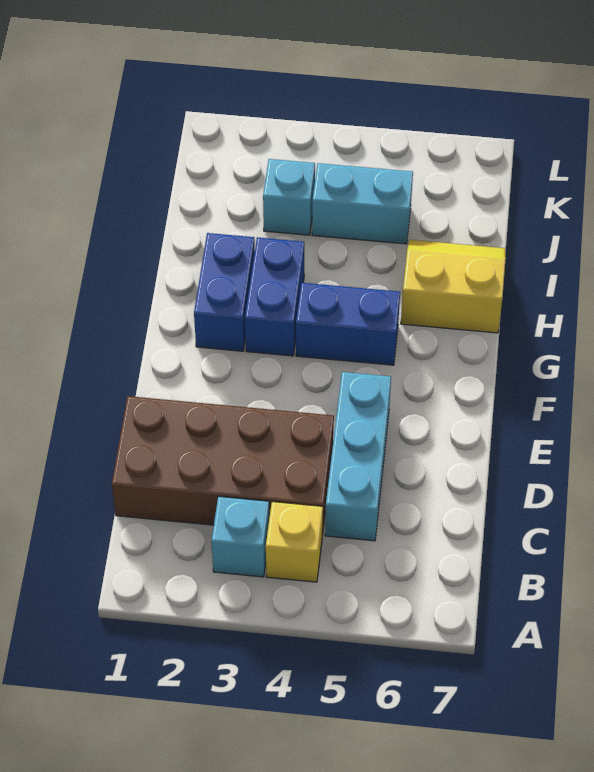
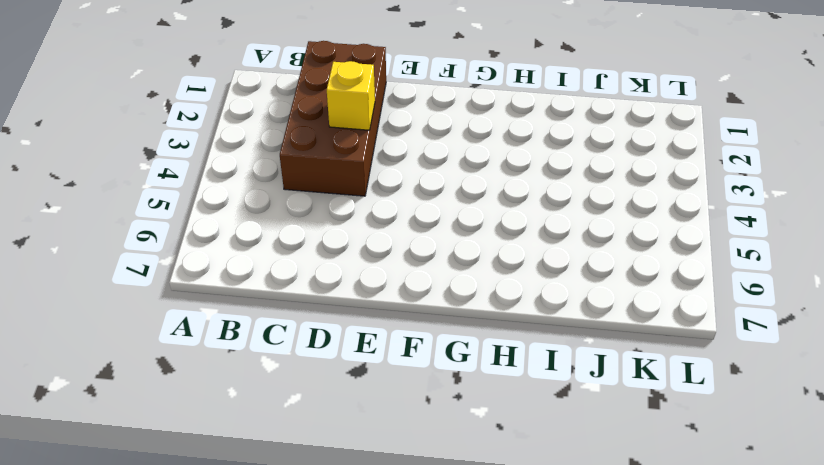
yellow 1x1 brick [327,61,375,130] -> yellow 1x1 brick moved to [266,502,323,582]
none -> cyan 1x1 brick [211,496,269,577]
none -> cyan 1x3 brick [325,372,391,541]

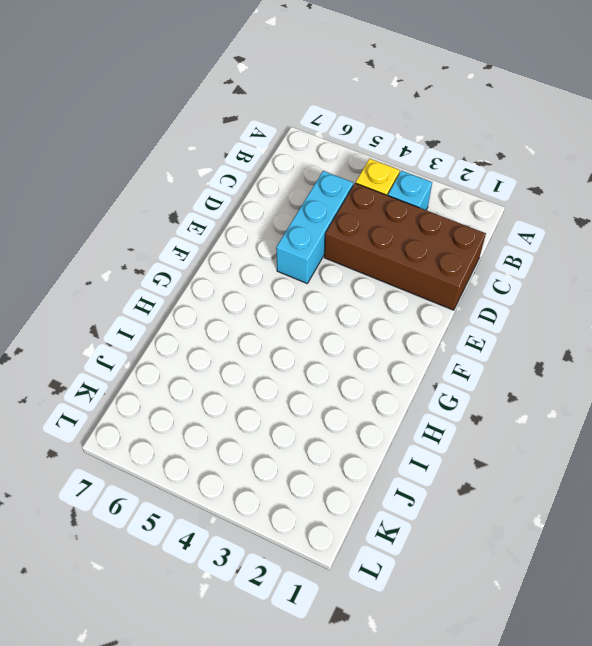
none -> blue 1x2 brick [194,233,255,351]
none -> blue 1x2 brick [245,237,304,356]

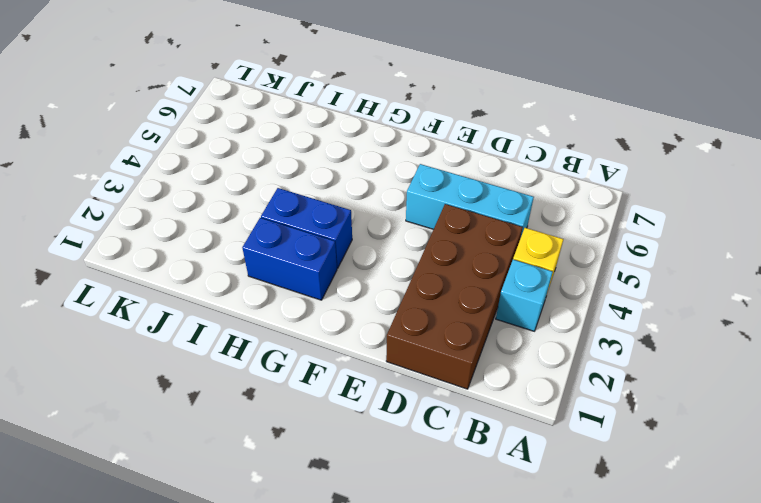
none -> blue 1x2 brick [296,283,400,365]
none -> yellow 2x2 slope [401,240,506,333]

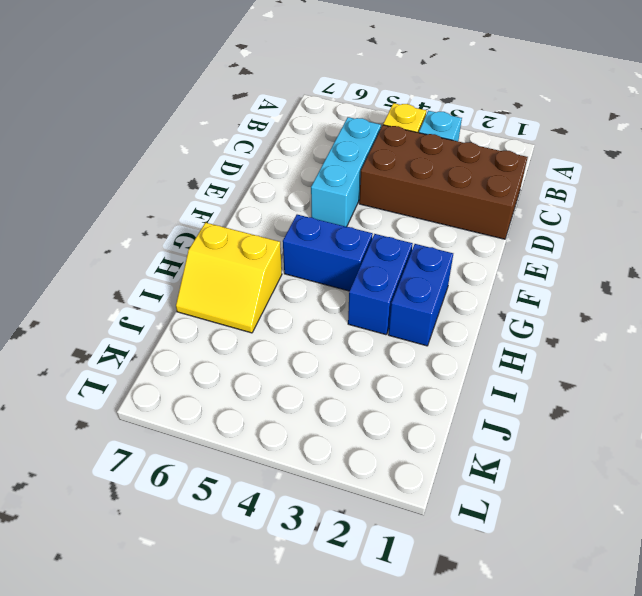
none -> cyan 1x1 brick [263,159,315,235]
none -> cyan 1x2 brick [312,163,413,244]

